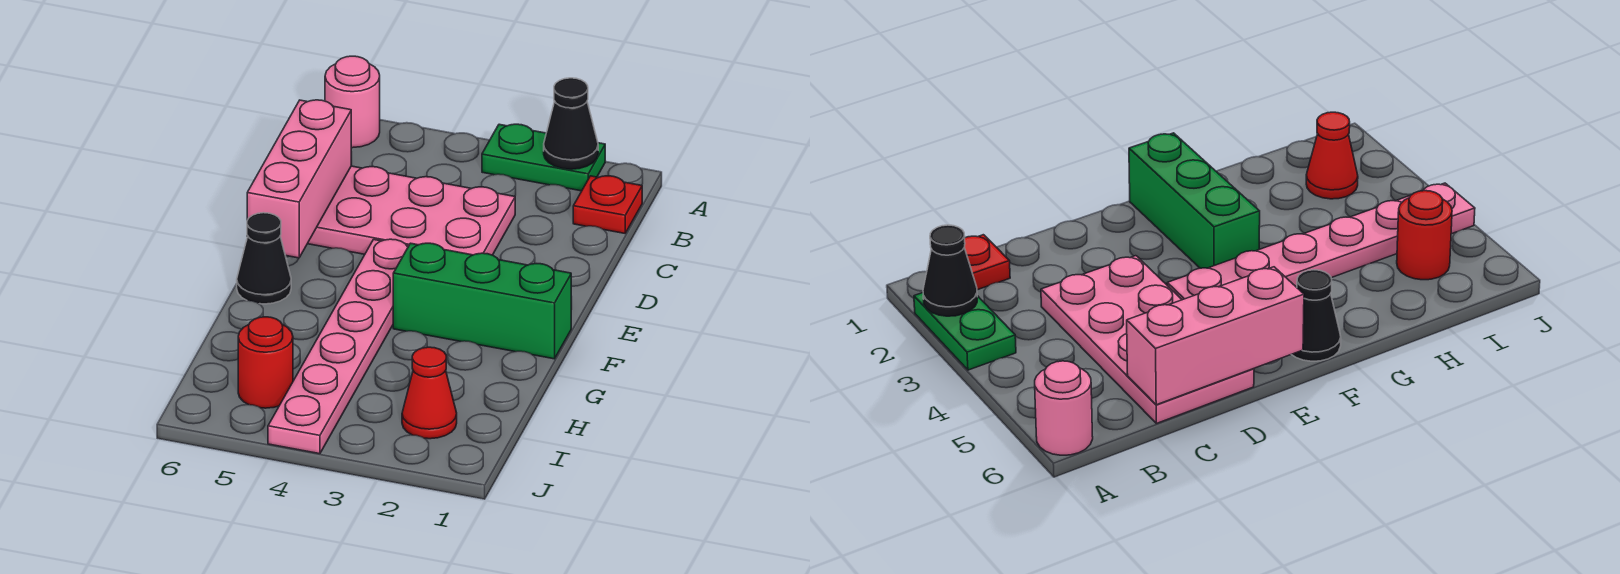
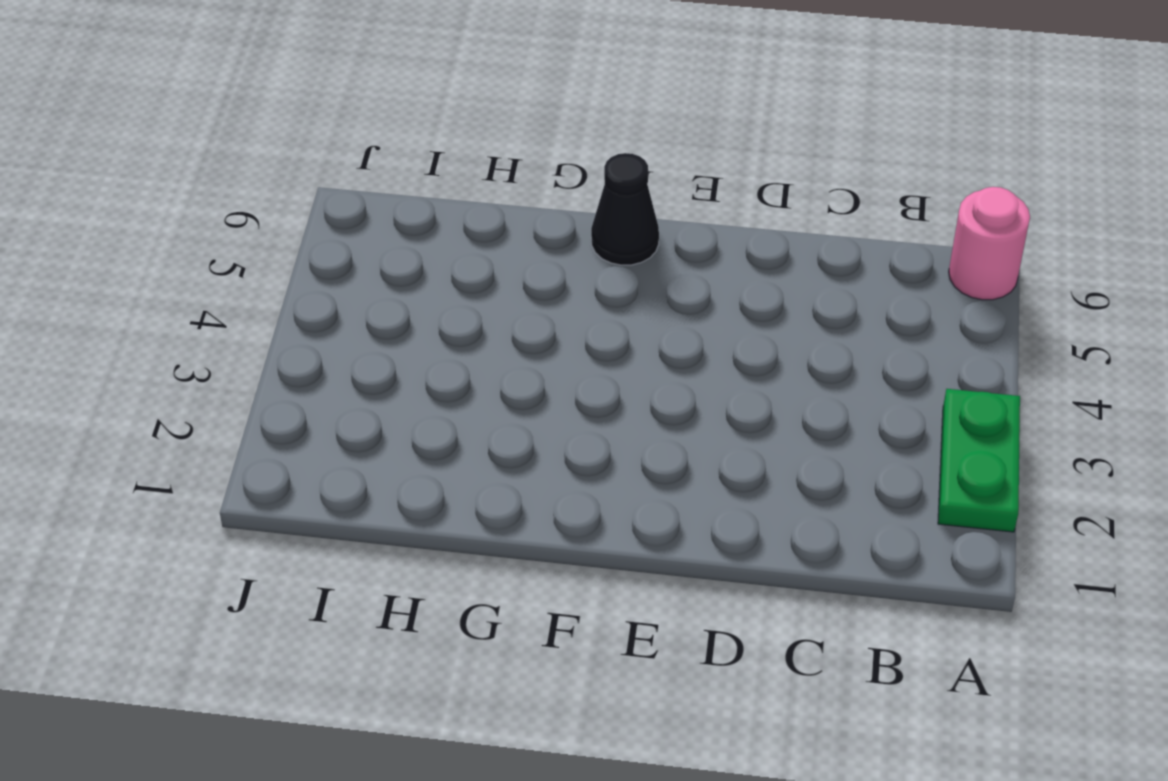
none -> red 1x1 plate [573,176,642,233]
none -> pink 2x4 plate [308,166,515,255]

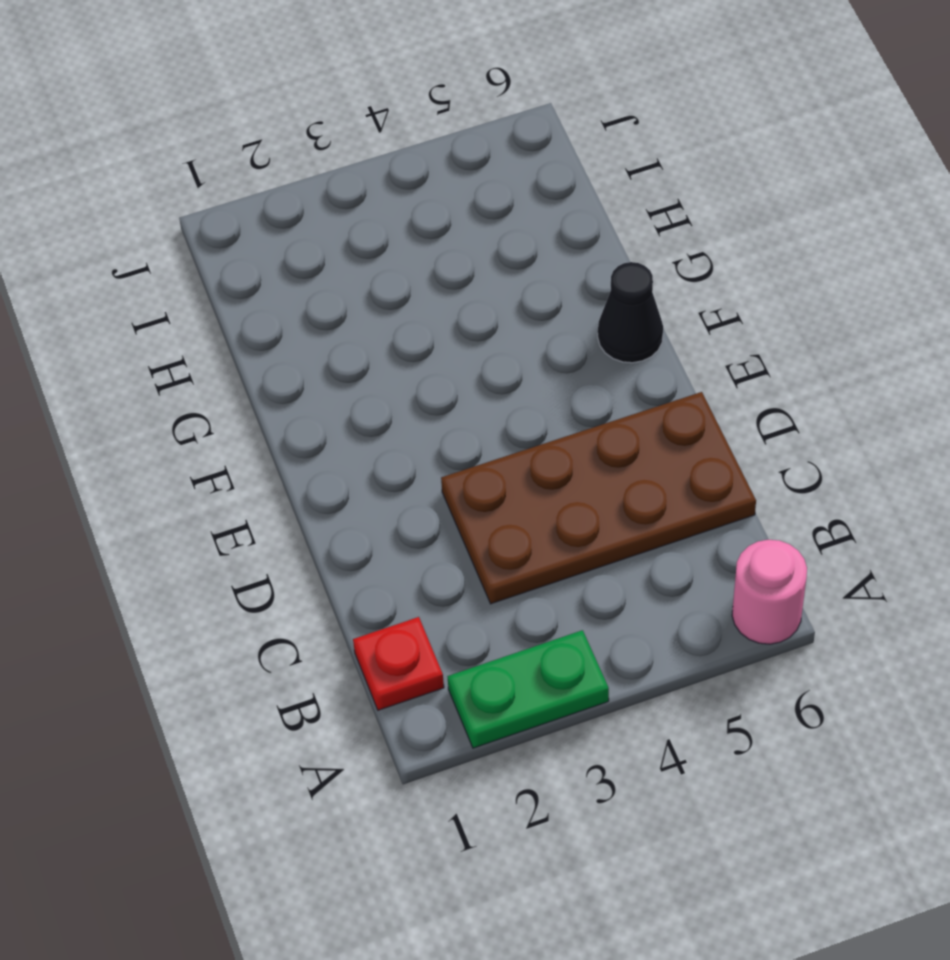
brown 2x4 plate [441,392,756,604] -> pink 2x4 plate [308,166,515,255]
none -> pink 1x6 plate [268,239,408,454]
none -> green 1x3 brick [393,243,571,359]

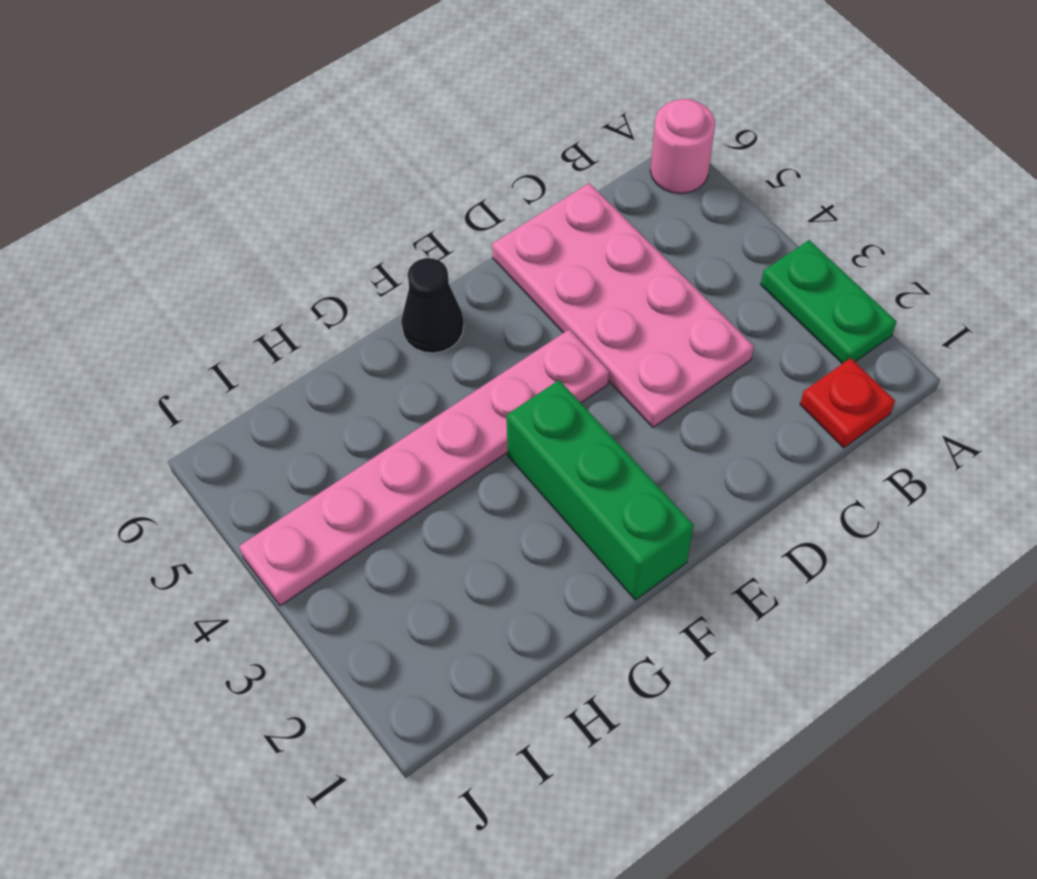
none -> red 1x1 cone [402,347,457,439]
none -> red 1x1 round brick [238,317,293,408]

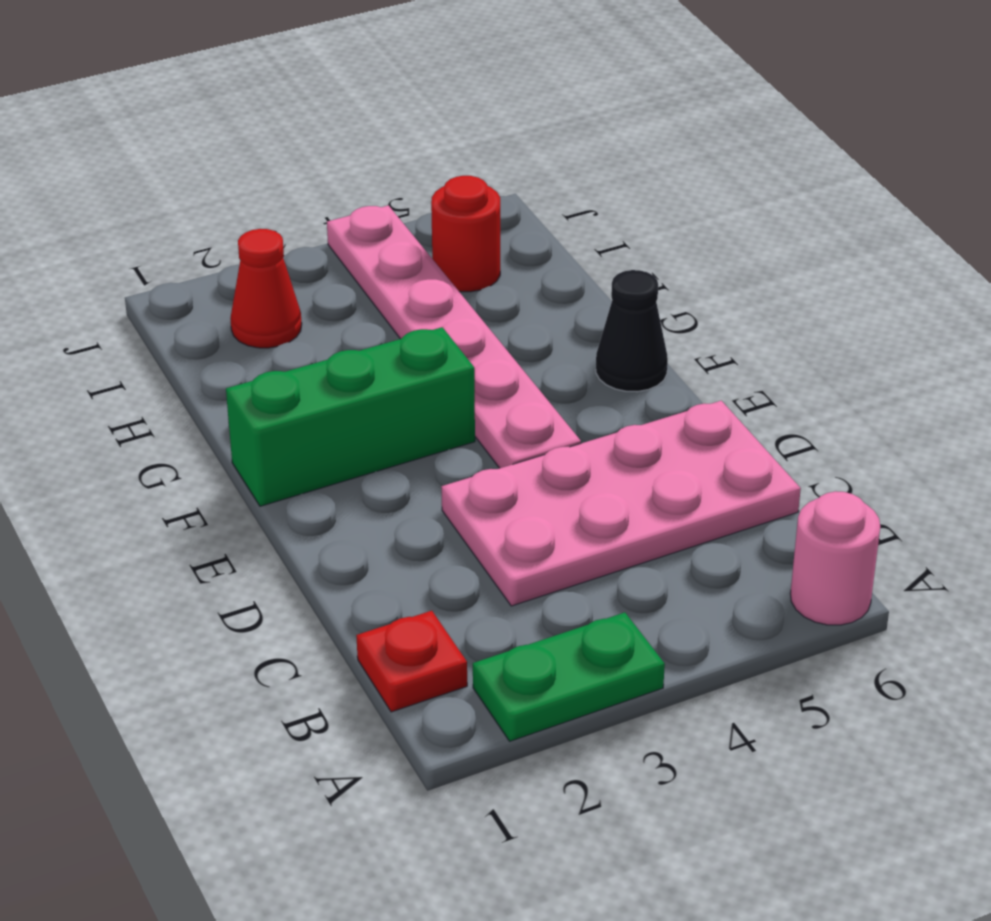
none -> black 1x1 cone [544,78,598,169]
none -> pink 1x3 brick [247,100,351,258]

